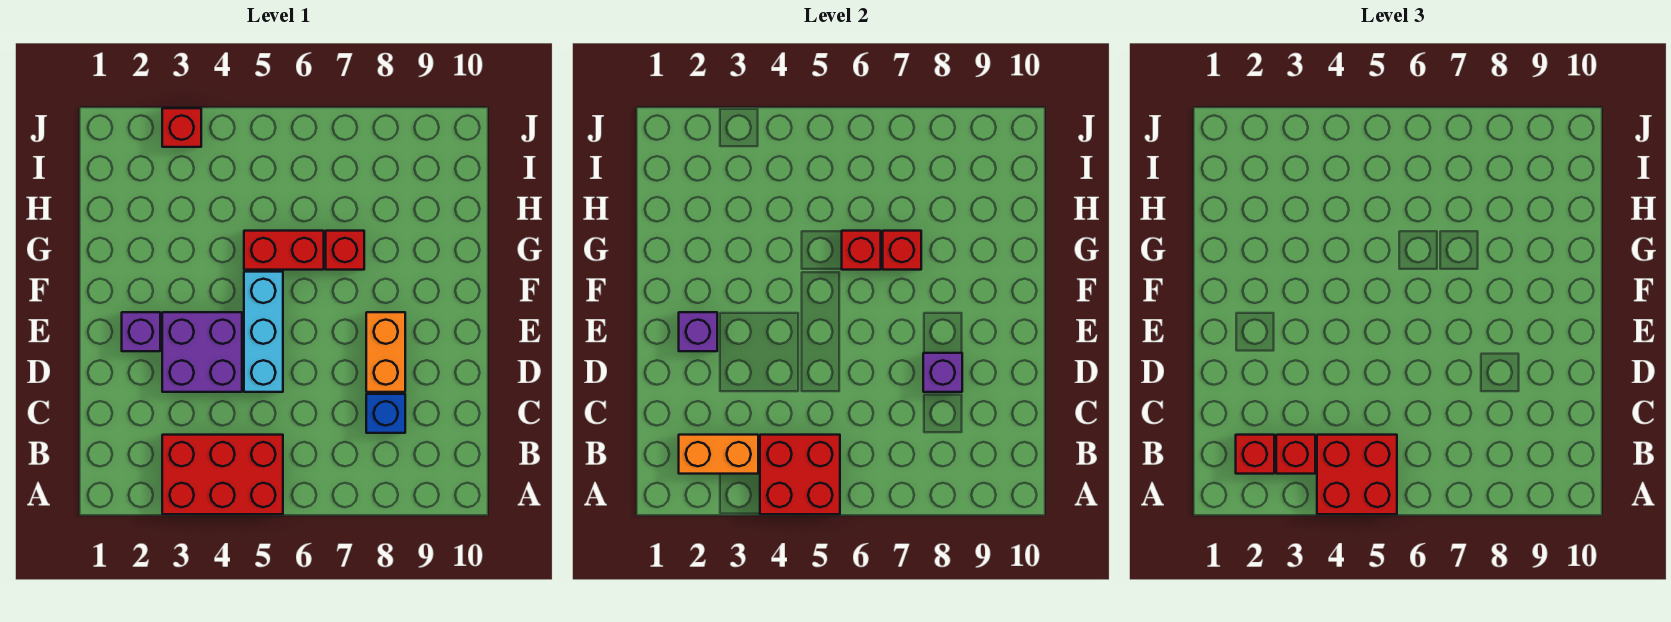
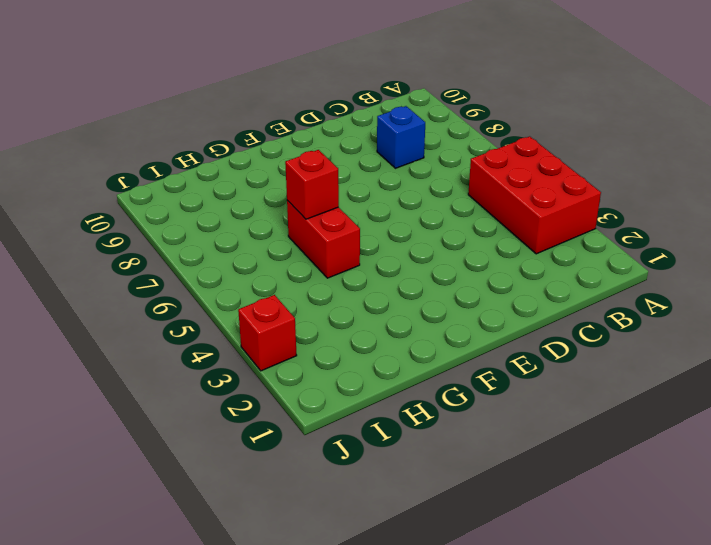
none -> purple 2x2 brick [162,312,242,392]
none -> cyan 1x3 brick [244,272,283,392]
none -> orange 1x2 brick [366,312,405,392]

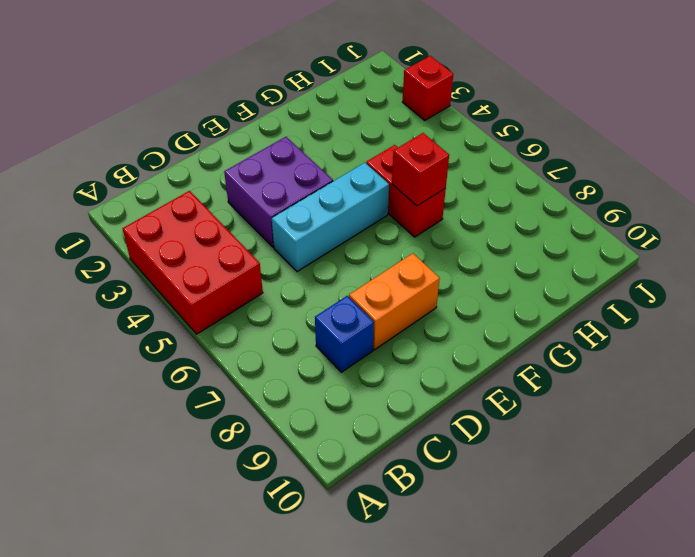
none -> purple 1x1 brick [122,312,160,351]
none -> red 1x1 brick [326,231,364,270]
none -> red 2x2 brick [760,435,840,514]

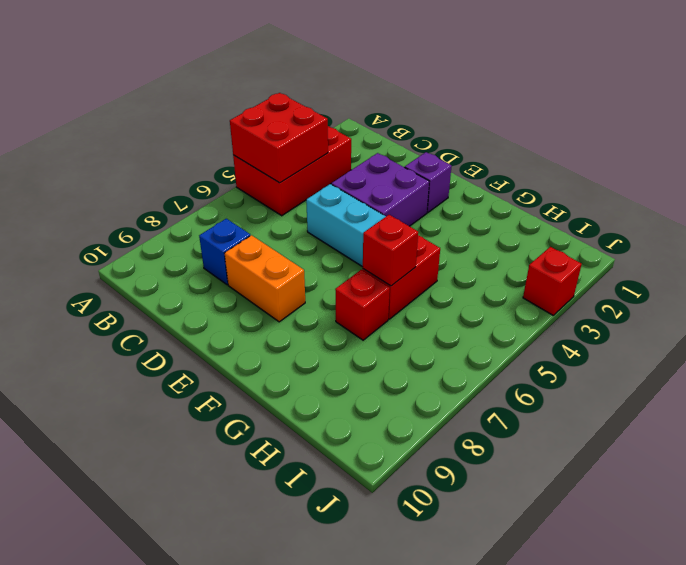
none -> orange 1x2 brick [679,435,758,474]
none -> purple 1x1 brick [923,353,962,392]
none -> purple 1x1 brick [679,312,717,351]

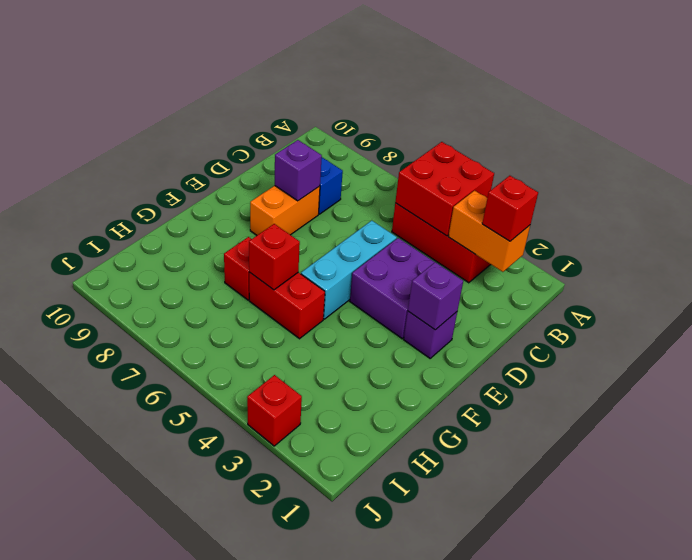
none -> red 1x1 brick [883,231,921,270]
none -> red 2x2 brick [1317,435,1397,514]
none -> red 1x1 brick [1276,435,1315,474]

